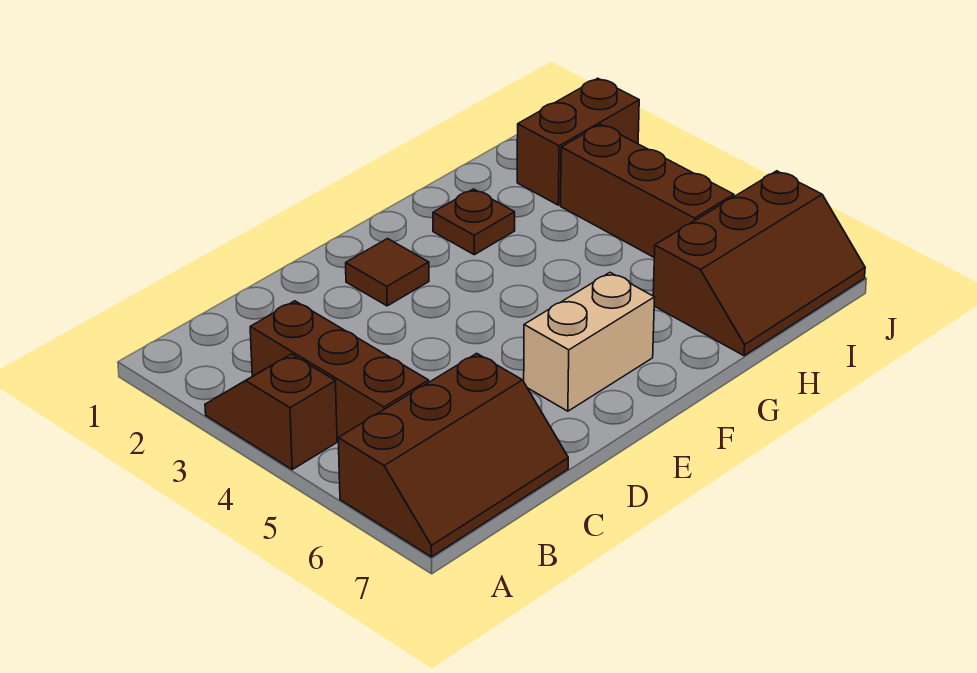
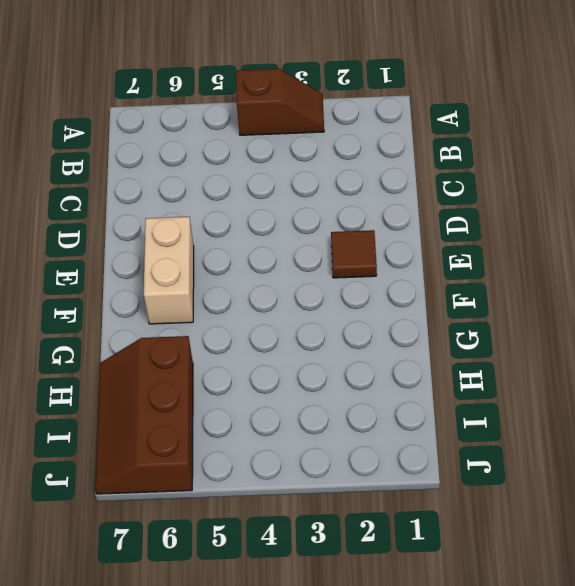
none -> brown 2x3 slope [338,353,568,557]
none -> brown 1x3 brick [250,301,429,440]

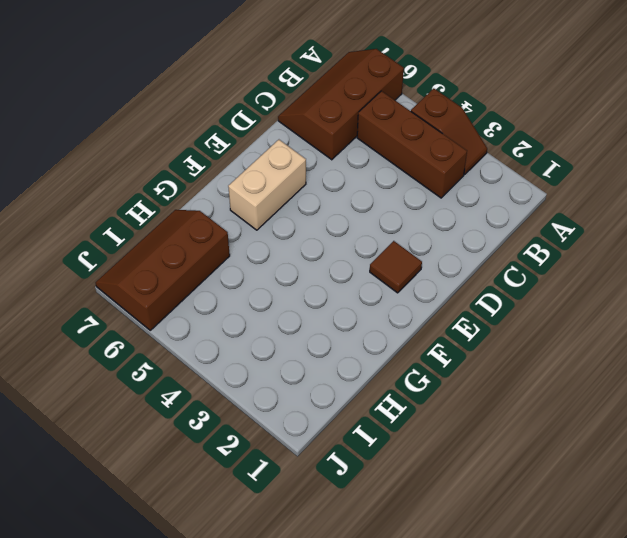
none -> brown 1x1 plate [433,189,515,255]
none -> brown 1x2 brick [517,78,639,205]

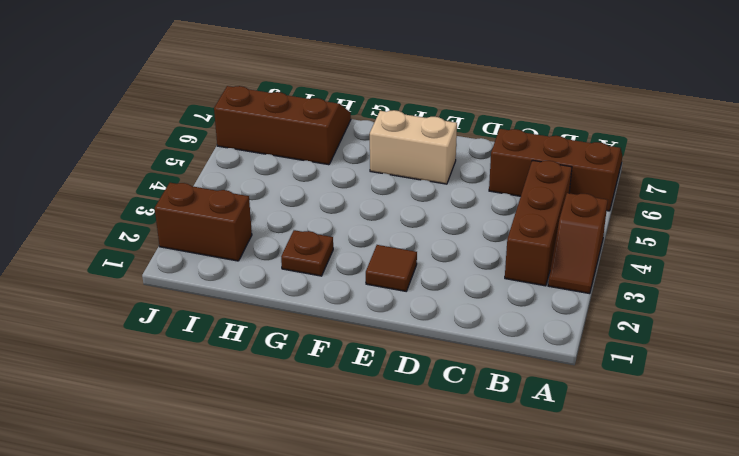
none -> brown 1x3 brick [561,124,734,257]

